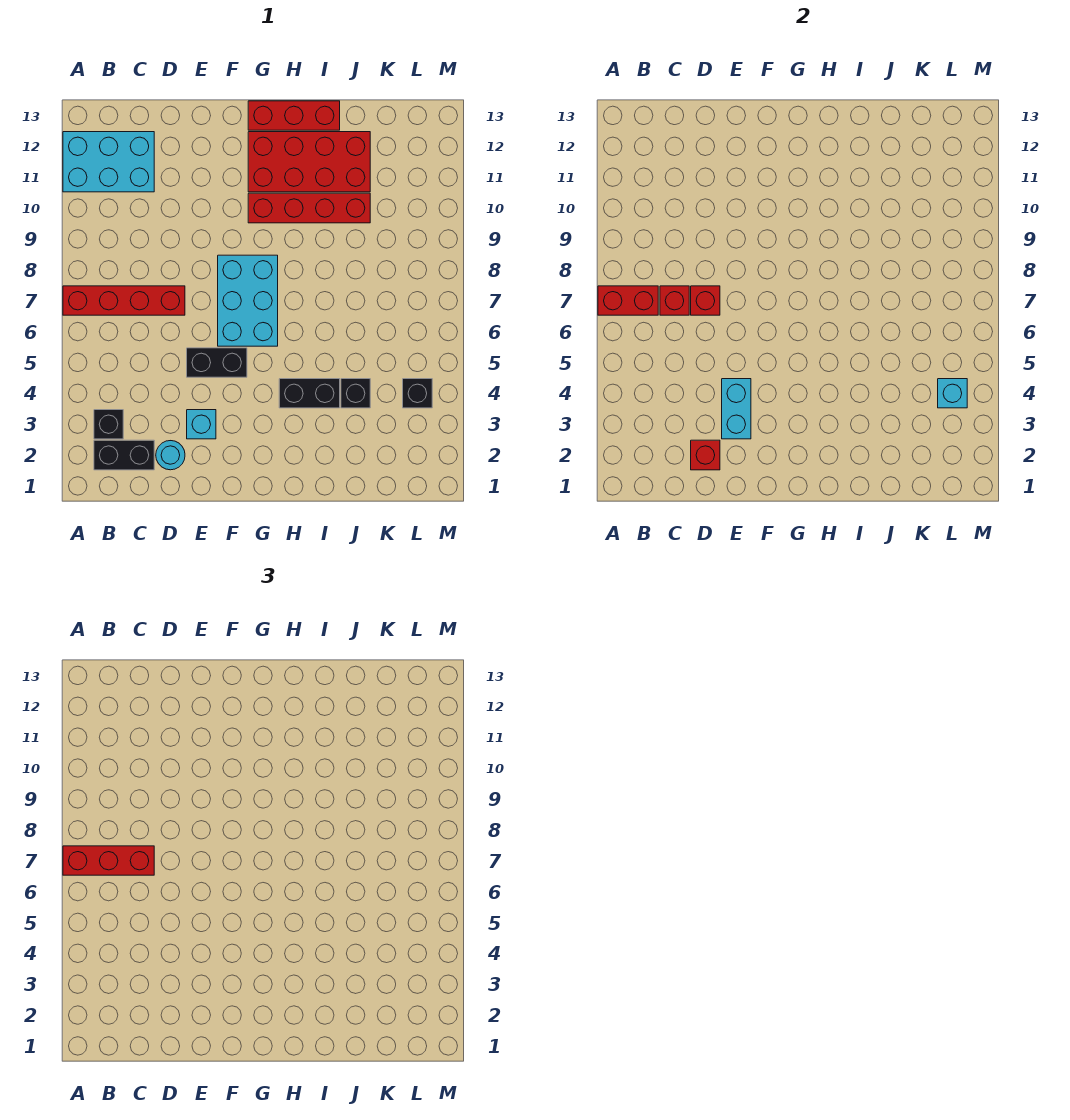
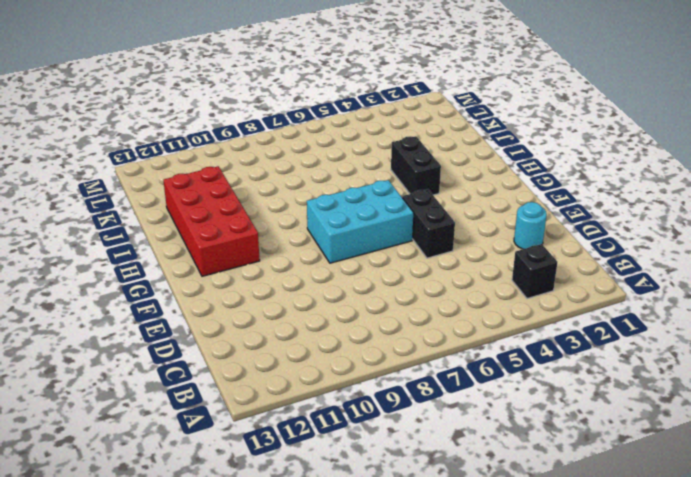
none -> red 1x4 brick [63,286,185,315]
none -> cyan 2x3 brick [63,132,154,192]
none -> black 1x2 brick [94,440,154,470]

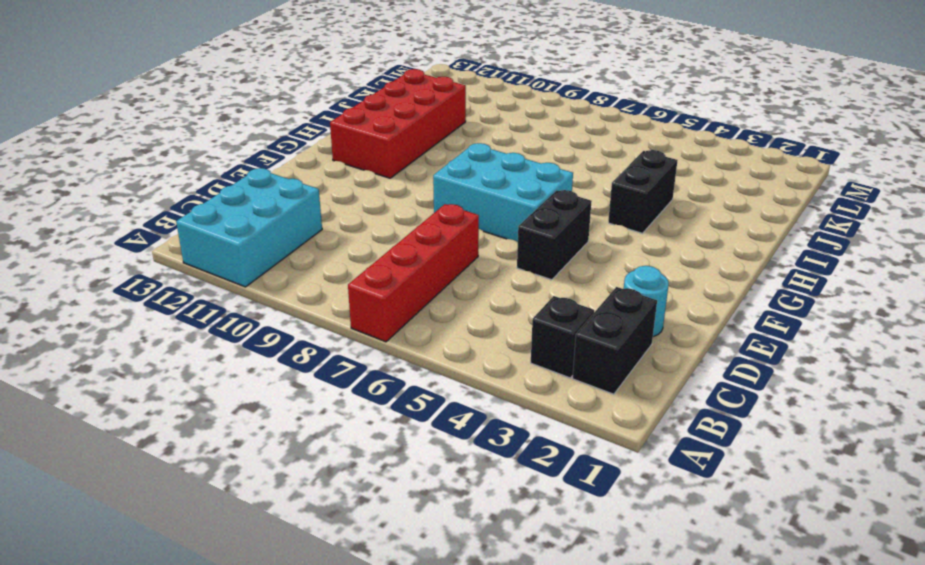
none -> cyan 1x1 brick [187,410,216,439]
none -> red 1x4 brick [248,193,370,223]
none -> red 1x3 brick [248,101,340,130]

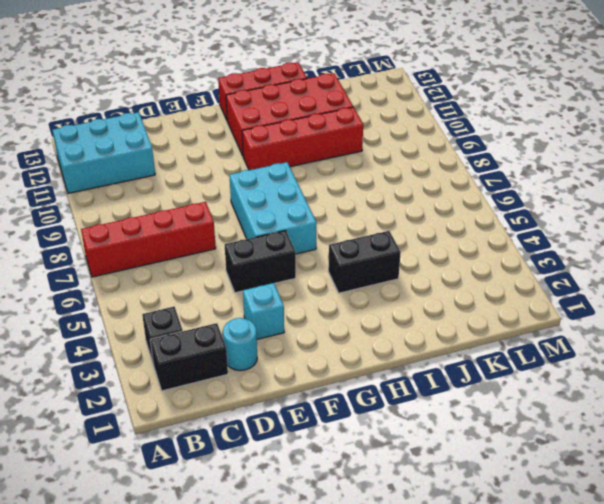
none -> black 1x1 brick [341,379,370,408]
none -> black 1x1 brick [403,379,432,408]
none -> red 1x2 brick [598,286,658,315]

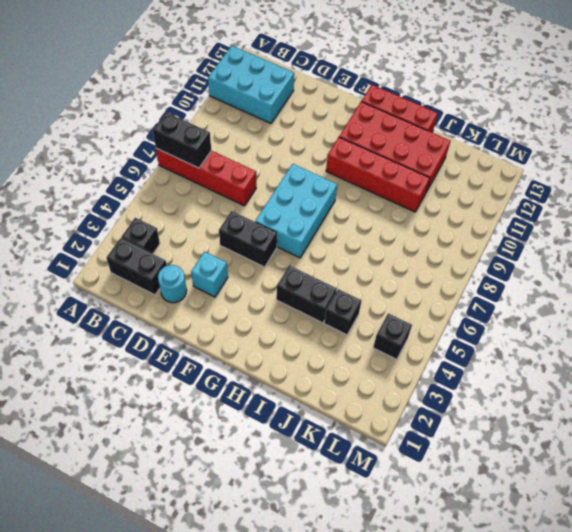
black 1x2 brick [153,112,211,168] -> red 1x2 brick [598,286,658,315]
none -> red 1x1 brick [660,286,689,315]
none -> red 1x1 brick [691,440,720,470]
none -> red 1x1 brick [691,286,720,315]

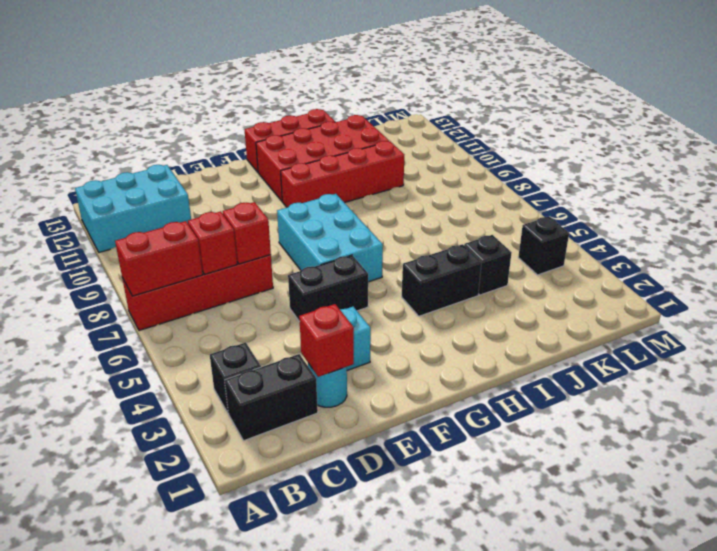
none -> cyan 1x2 brick [722,379,751,439]
none -> cyan 1x1 brick [938,379,967,408]
none -> red 1x3 brick [63,846,154,875]

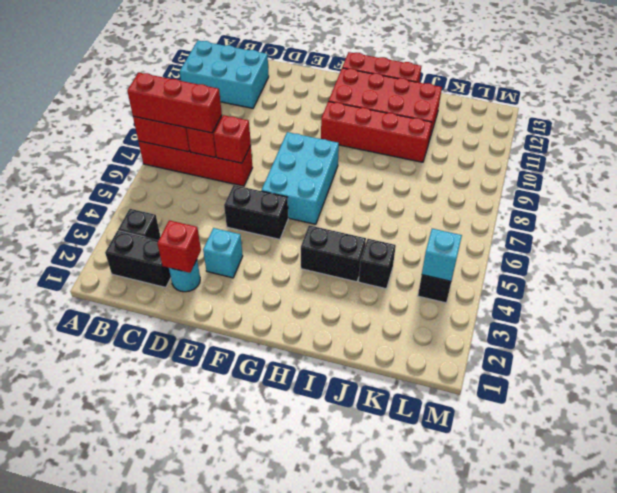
none -> cyan 1x2 brick [722,379,751,439]

